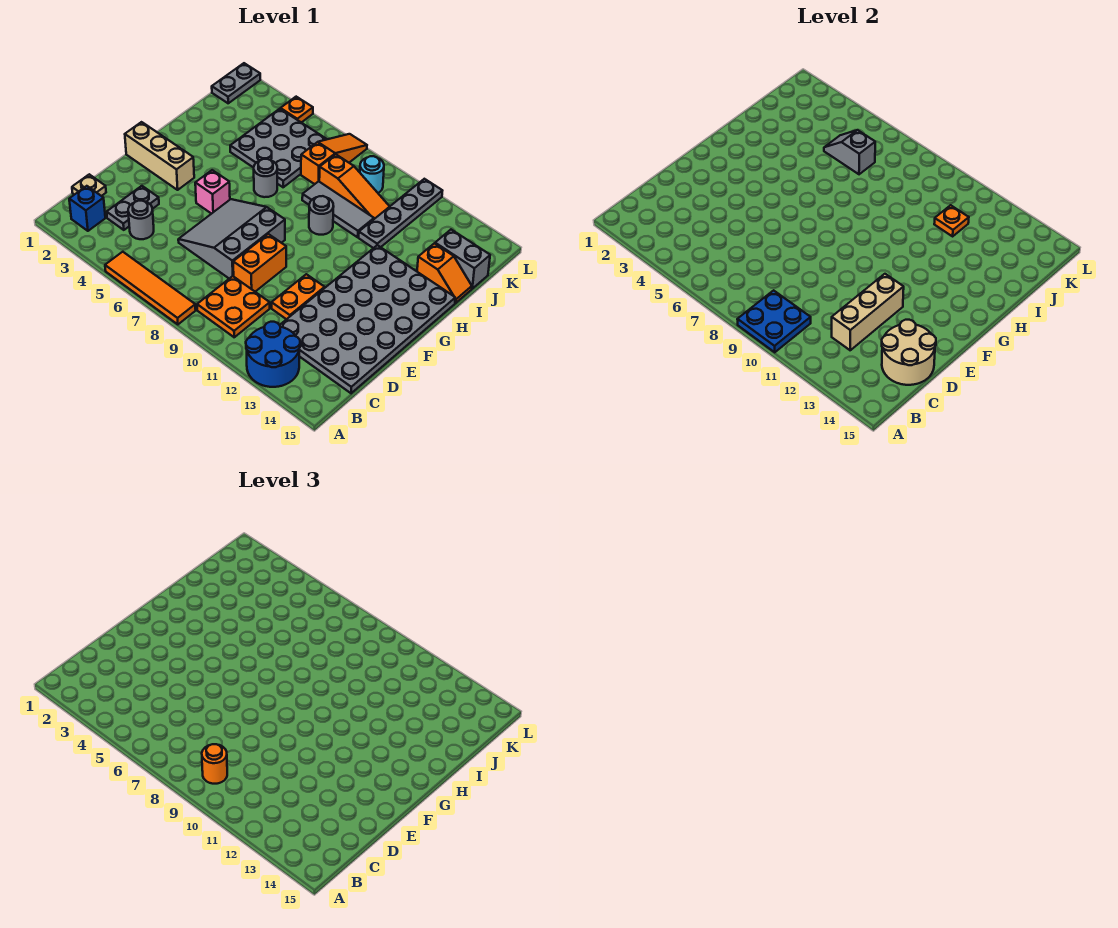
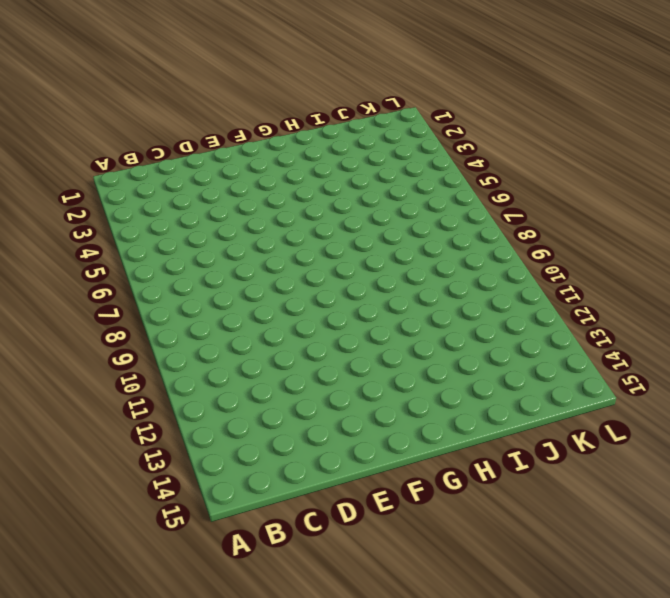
none -> orange 1x4 tile [105,252,196,324]
none -> blue 2x2 round brick [246,322,300,387]
none -> blue 1x1 brick [69,186,105,231]
none -> orange 2x2 plate [197,276,270,337]

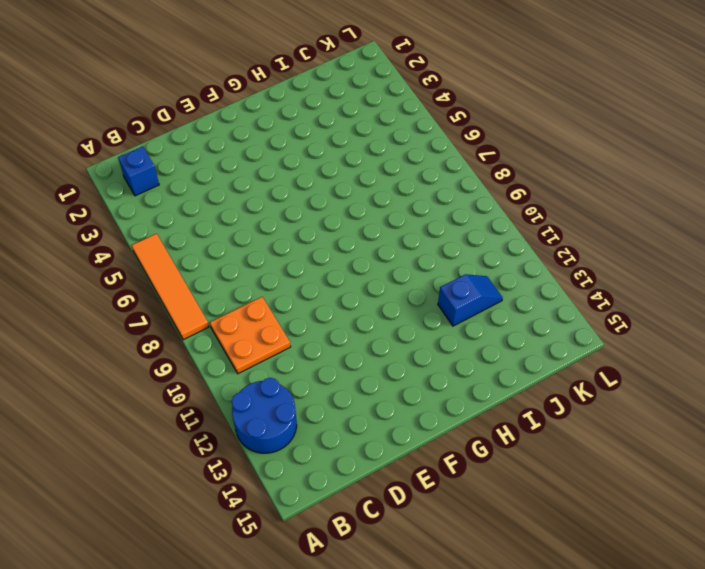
blue 1x2 slope [438,274,503,326] -> none
none -> tan 1x1 plate [72,174,106,196]
none -> grey 1x2 plate [107,186,159,230]
none -> grey 1x1 round brick [128,201,154,239]
none -> grey 4x6 plate [280,245,455,393]

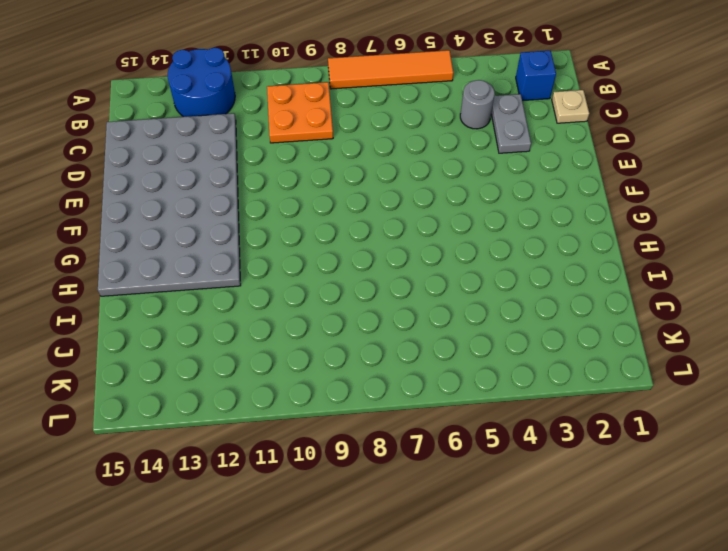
none -> grey 3x3 slope [178,199,285,279]
none -> orange 1x2 brick [233,234,286,292]
none -> orange 1x2 plate [272,274,325,319]
none -> tan 1x3 brick [125,122,194,190]

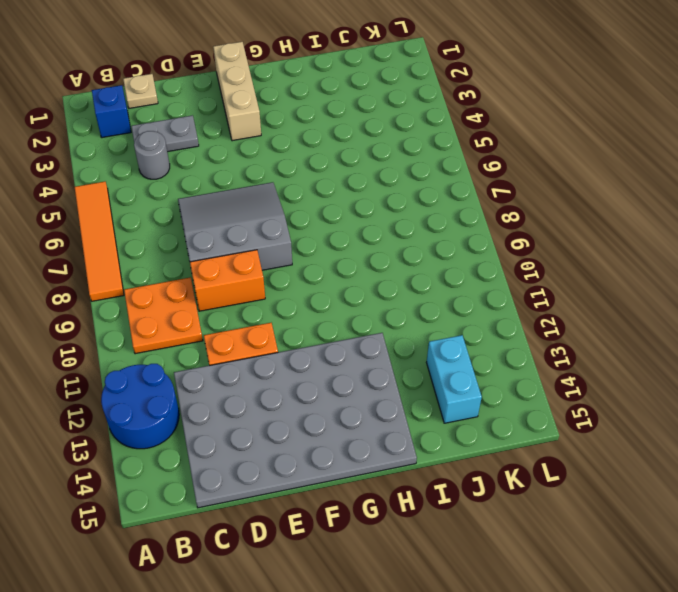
cyan 1x2 brick [427,335,482,423] -> grey 1x2 brick [435,230,490,289]
none -> pink 1x1 brick [195,170,230,214]
none -> grey 1x1 round brick [254,159,277,197]
none -> grey 1x1 round brick [309,196,334,235]
none -> grey 3x3 plate [230,109,327,187]

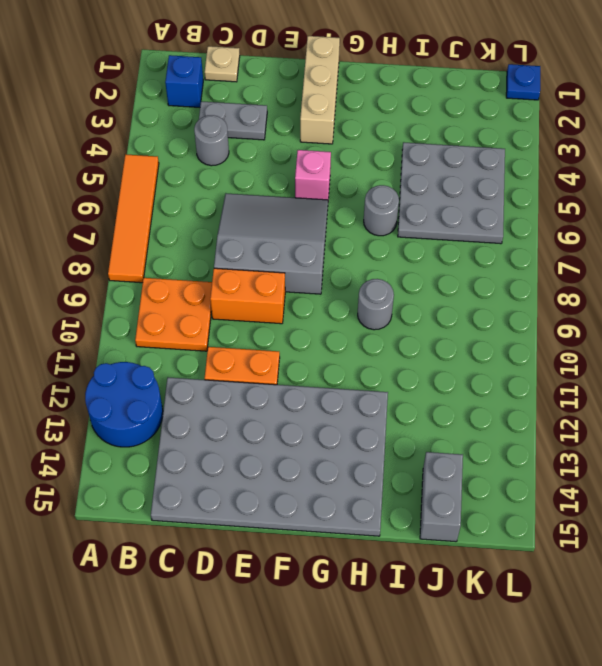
blue 1x1 plate [506,64,540,100] -> grey 1x2 plate [212,63,260,103]
none -> grey 1x3 tile [302,181,374,237]
none -> grey 1x4 plate [359,179,442,248]
none -> orange 1x2 slope [417,243,472,303]
none -> orange 1x3 slope [301,134,367,184]

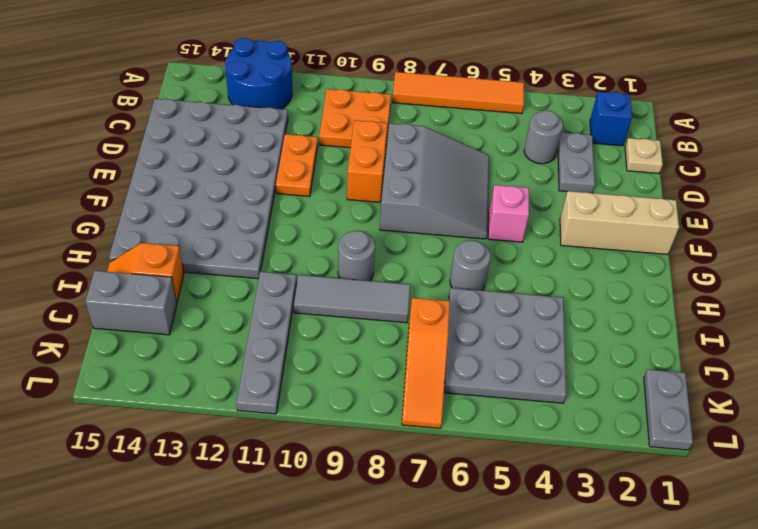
none -> orange 1x3 slope [319,154,390,219]
none -> cyan 1x1 round brick [360,156,384,193]
none -> orange 1x1 plate [280,97,313,123]
none -> blue 2x2 plate [737,290,811,352]

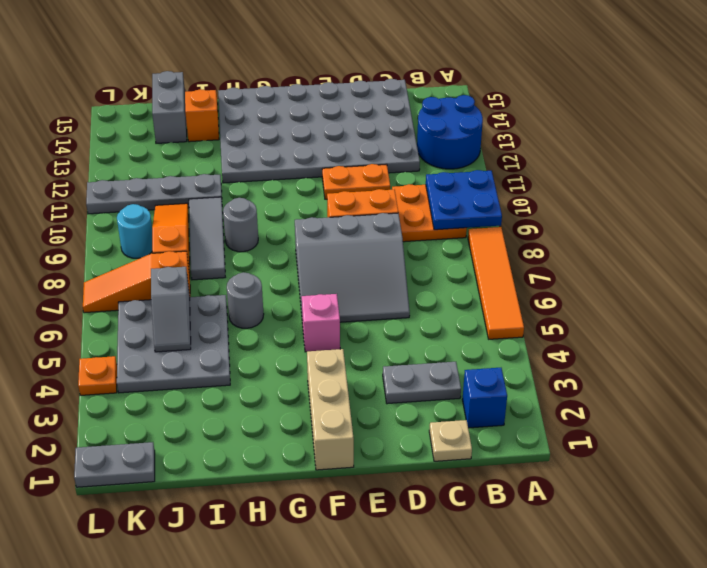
none -> grey 1x1 round brick [128,201,154,239]
none -> tan 1x3 brick [832,274,904,350]
none -> tan 2x2 round brick [882,320,936,385]
none -> orange 1x1 plate [934,205,969,236]

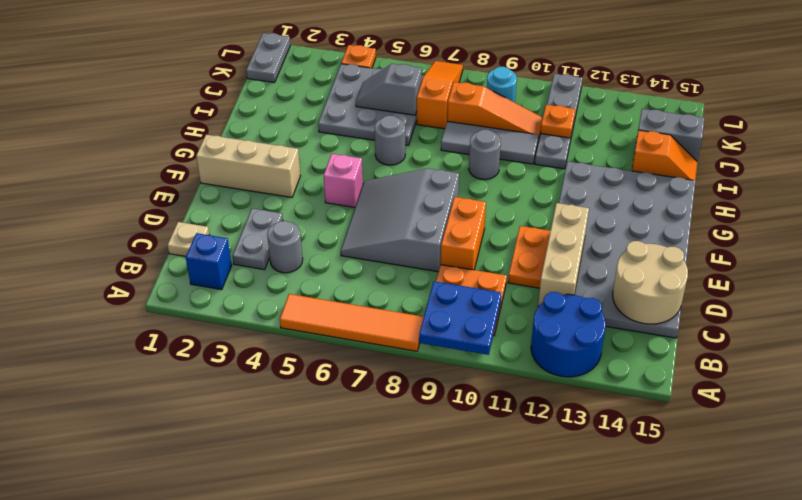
none -> orange 1x1 round brick [202,744,227,784]

